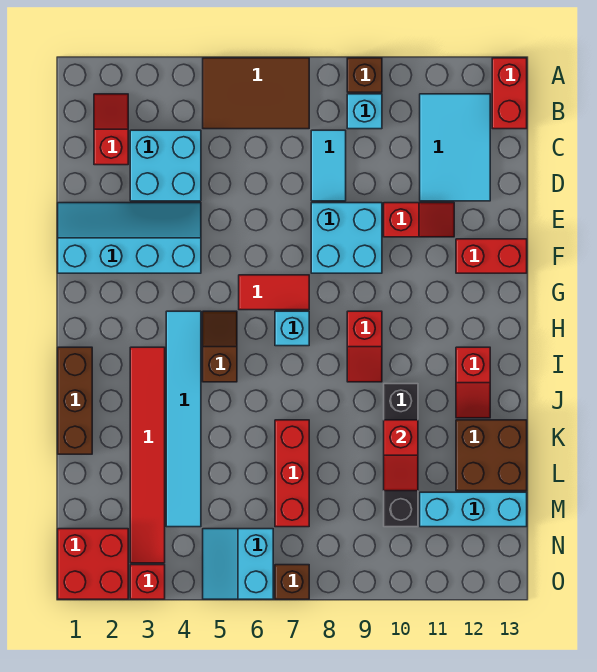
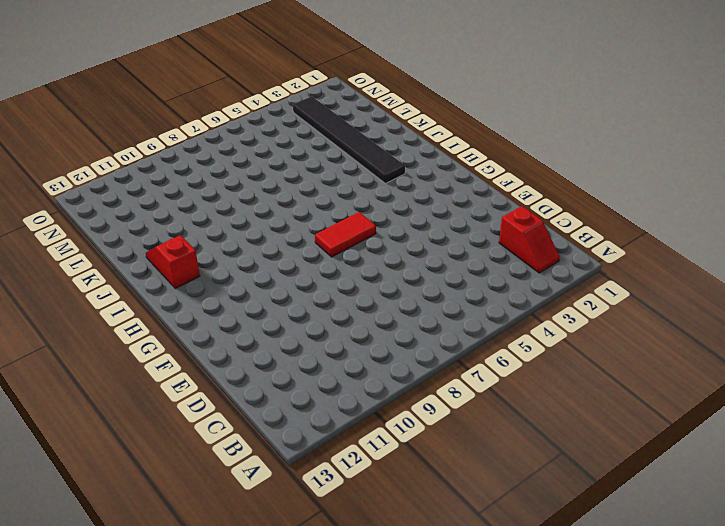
black 1x6 tile [293,96,405,183] -> red 1x6 tile [130,347,165,563]
none -> brown 2x3 tile [203,58,309,129]
none -> brown 1x1 brick [347,58,382,92]
none -> red 1x2 brick [492,58,527,129]

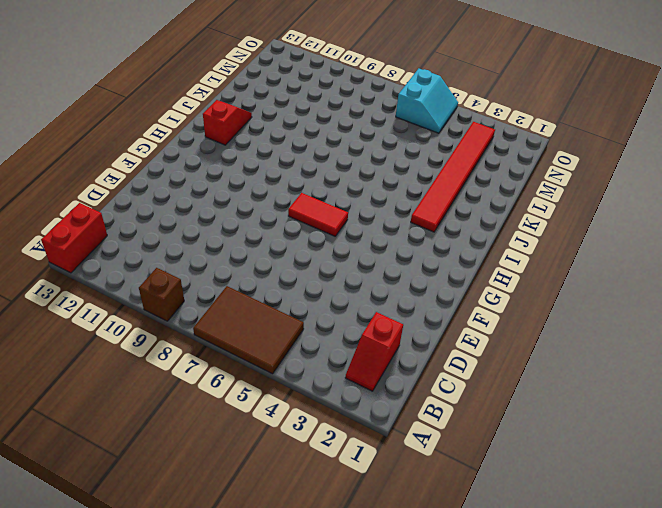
none -> cyan 1x1 brick [347,94,382,129]
none -> cyan 2x3 tile [420,94,490,201]
none -> cyan 2x2 brick [130,130,201,201]

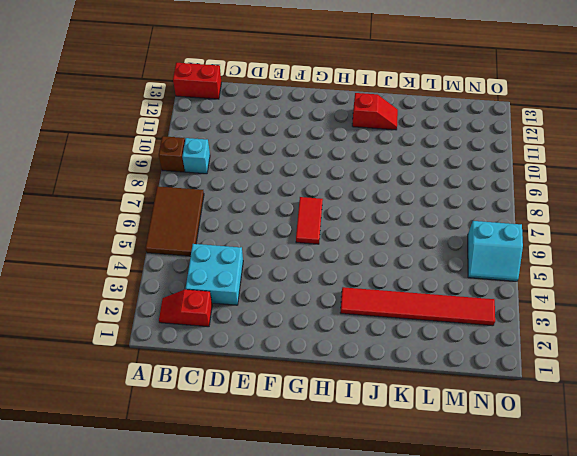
none -> cyan 2x3 tile [420,94,490,201]
none -> cyan 1x2 tile [311,130,346,201]
none -> cyan 2x4 slope [58,203,201,273]

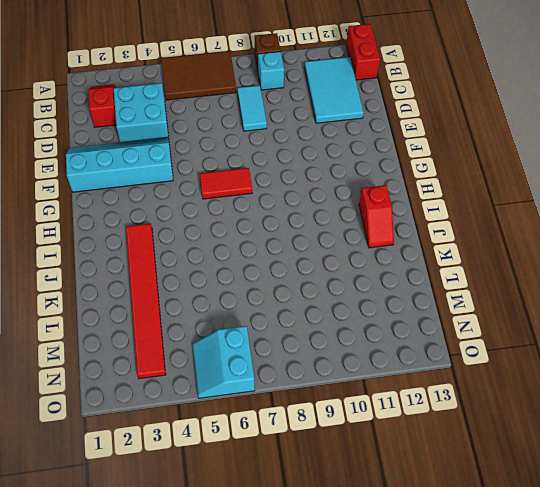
none -> cyan 2x2 brick [311,203,382,273]
none -> red 1x2 slope [384,203,454,237]
none -> red 1x2 brick [456,239,527,273]

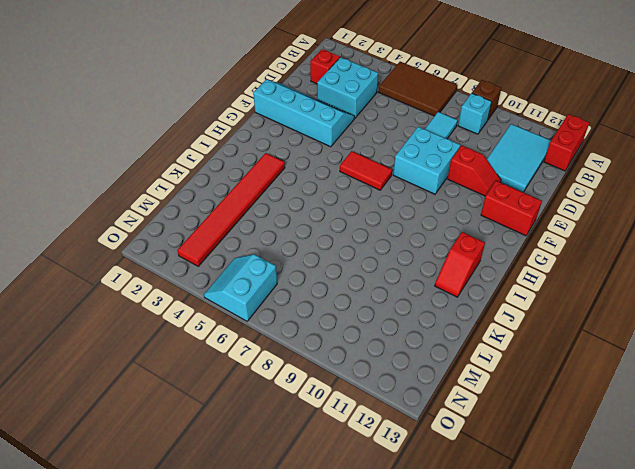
none -> cyan 1x6 tile [166,311,201,527]
none -> brown 1x2 slope [203,311,237,382]
none -> cyan 1x1 brick [275,311,309,346]

